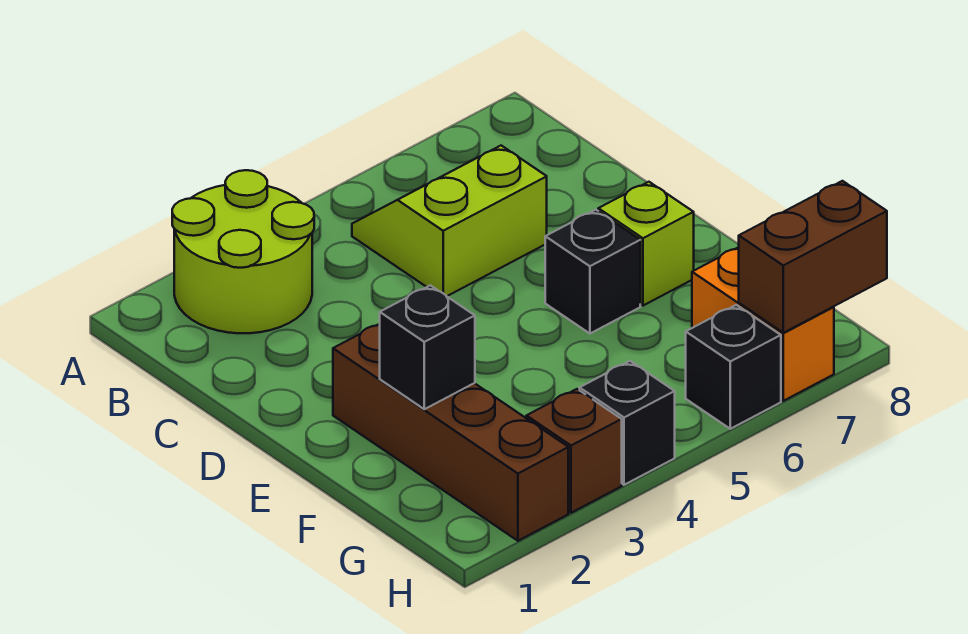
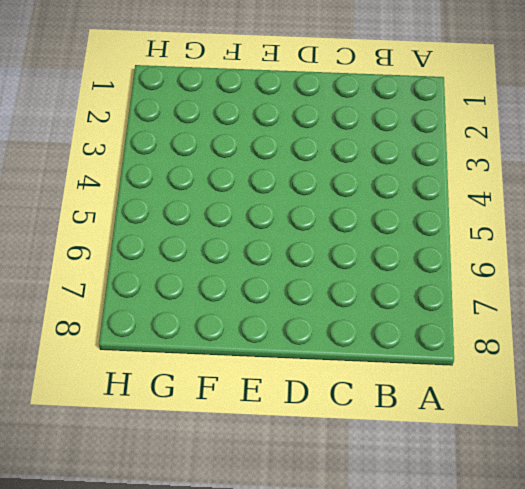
none -> lime 2x2 round brick [172,170,314,333]
none -> lime 2x2 slope [352,146,547,296]

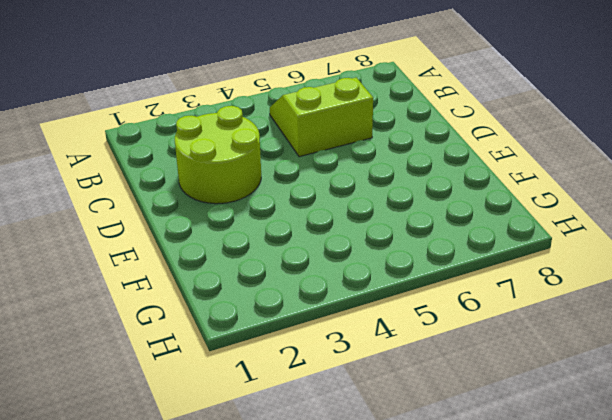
lime 2x2 round brick [175,106,261,204] -> lime 2x2 round brick moved to [172,170,314,333]
none -> brown 1x4 brick [333,324,568,541]
none -> black 1x1 brick [545,210,640,334]

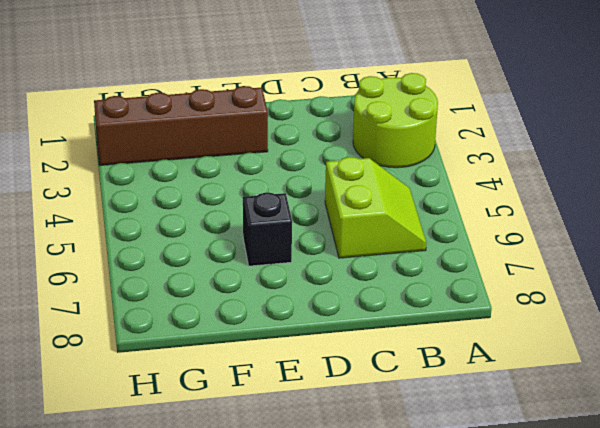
none -> lime 1x1 brick [598,182,694,306]
none -> orange 1x2 brick [692,247,834,401]

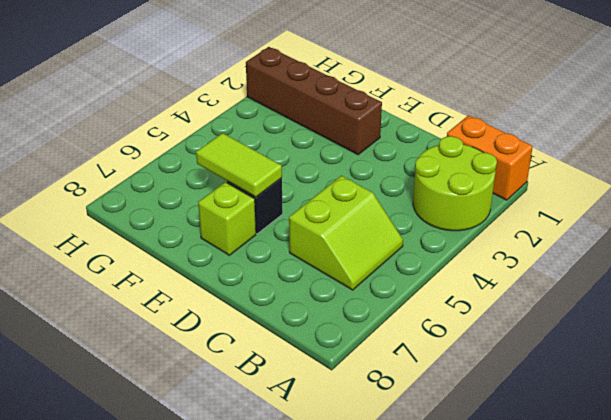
orange 1x2 brick [447,115,533,200] -> orange 1x2 brick moved to [692,247,834,401]
lime 1x2 tile [196,133,282,197] -> none
none -> brown 1x1 brick [526,389,622,513]
none -> black 1x1 brick [580,361,675,485]

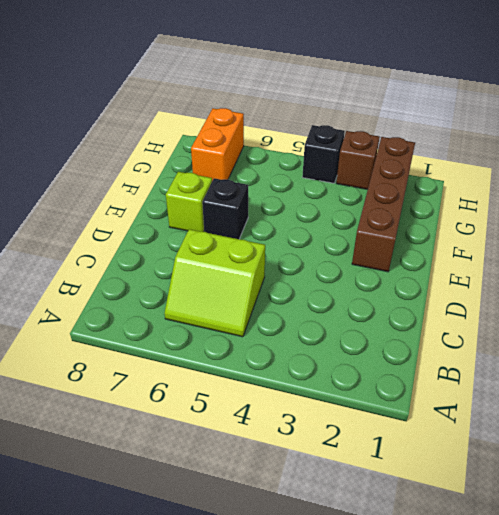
none -> lime 2x2 round brick [172,170,314,333]
none -> black 1x1 brick [686,305,781,429]

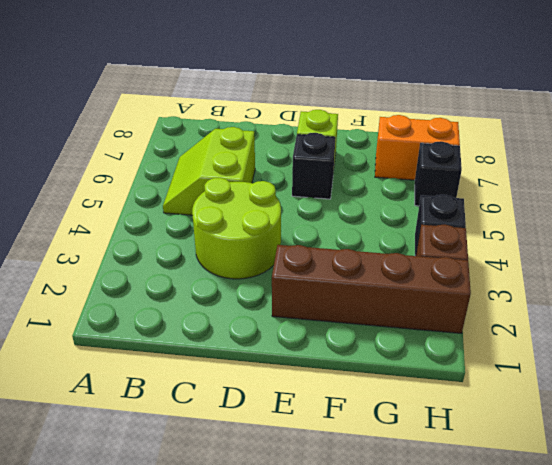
lime 2x2 round brick [192,178,281,279] -> lime 2x2 round brick moved to [172,170,314,333]
none -> black 1x1 brick [380,285,475,409]
none -> brown 1x2 brick [739,181,887,333]

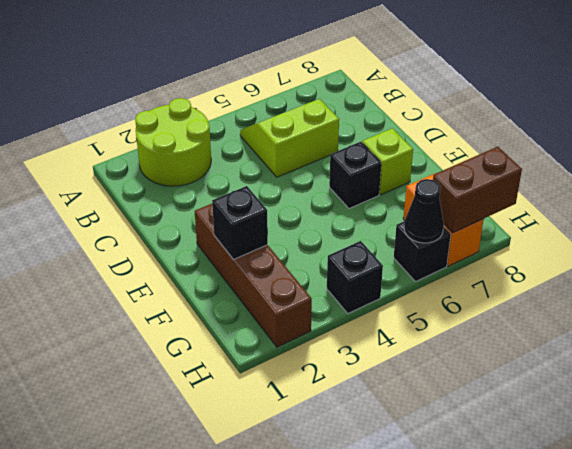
black 1x1 cone [404,179,444,243] -> none
none -> brown 1x1 brick [526,389,622,513]

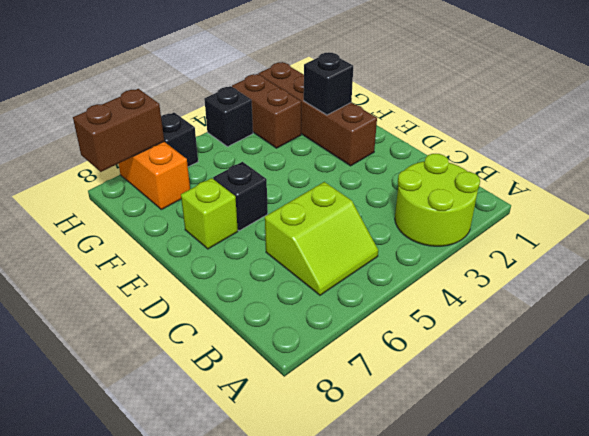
brown 1x2 brick [232,74,301,148] -> brown 1x1 brick [526,389,622,513]

